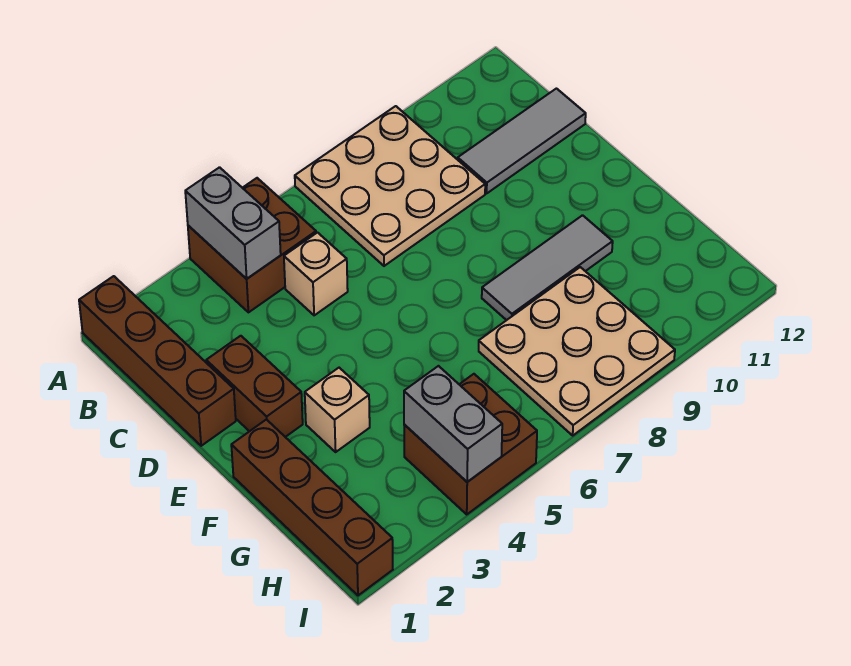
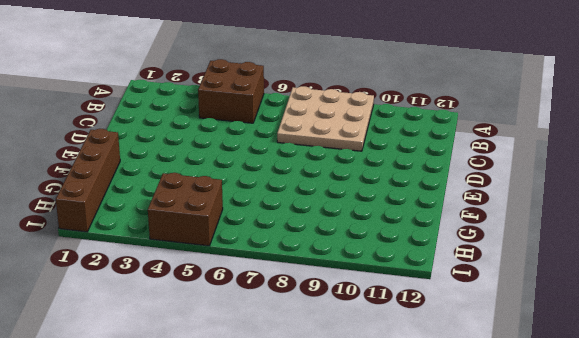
none -> brown 1x4 brick [79,276,236,446]
none -> tan 1x1 brick [284,233,348,315]
none -> grey 1x3 tile [458,89,586,193]

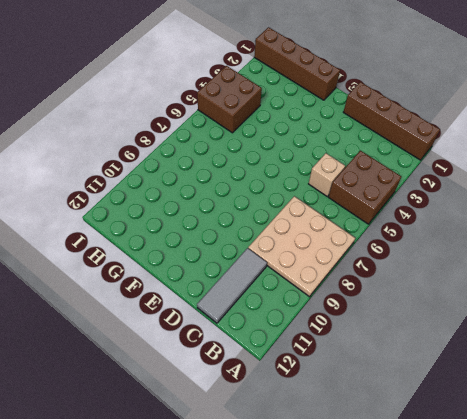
none -> brown 1x2 brick [206,336,303,437]
none -> tan 1x1 brick [305,368,370,452]
none -> grey 1x3 tile [482,215,613,320]

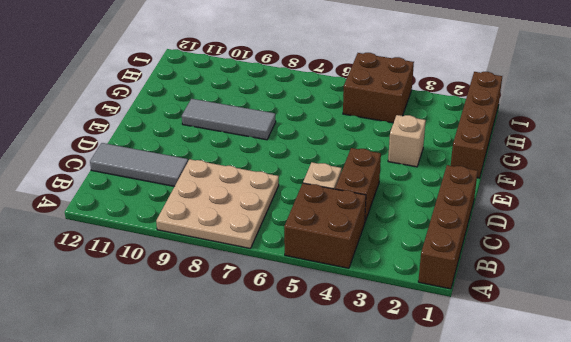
brown 1x2 brick [335,148,381,222] -> brown 1x2 brick moved to [206,336,303,437]
none -> tan 3x3 plate [479,267,675,435]
none -> grey 1x2 brick [185,167,281,279]
none -> grey 1x2 brick [404,366,502,482]

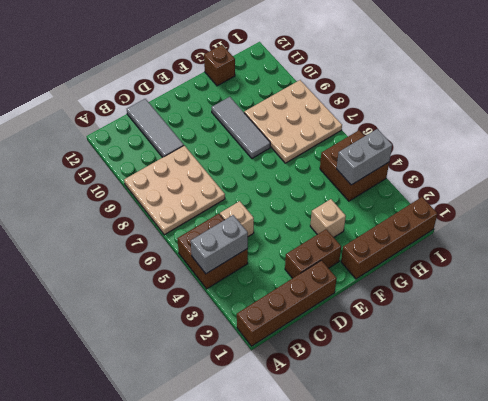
brown 1x1 brick [204,45,235,86] -> none

